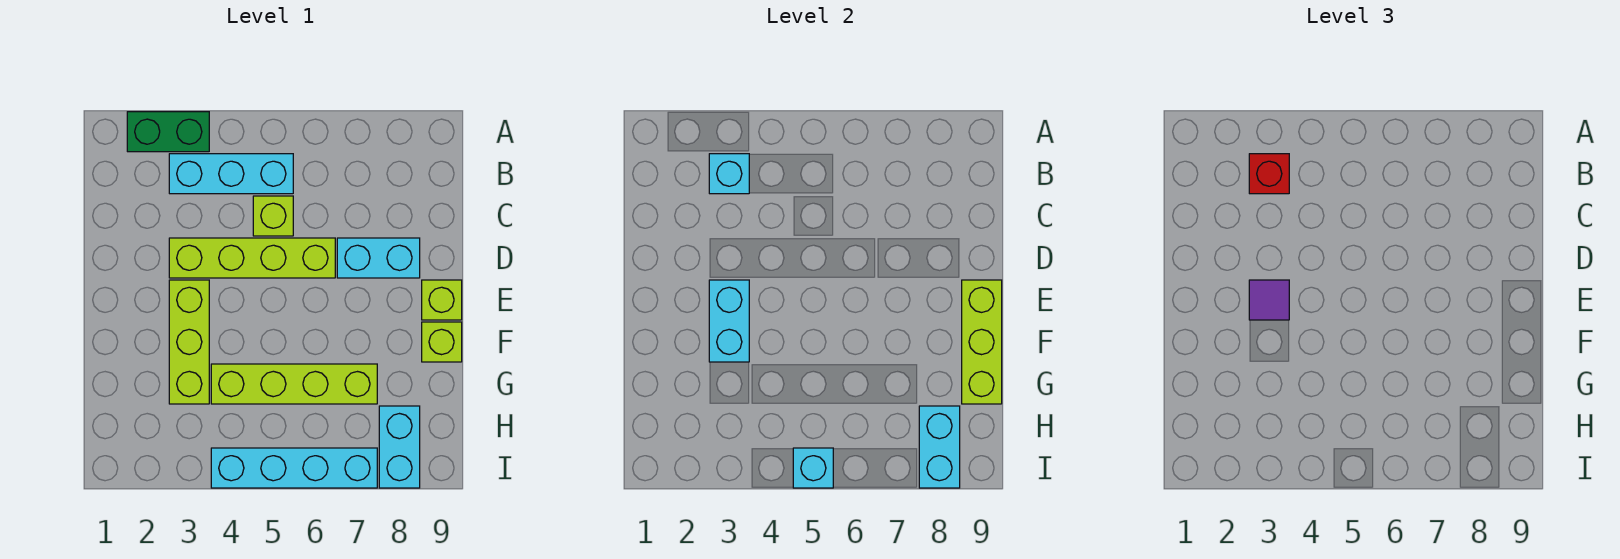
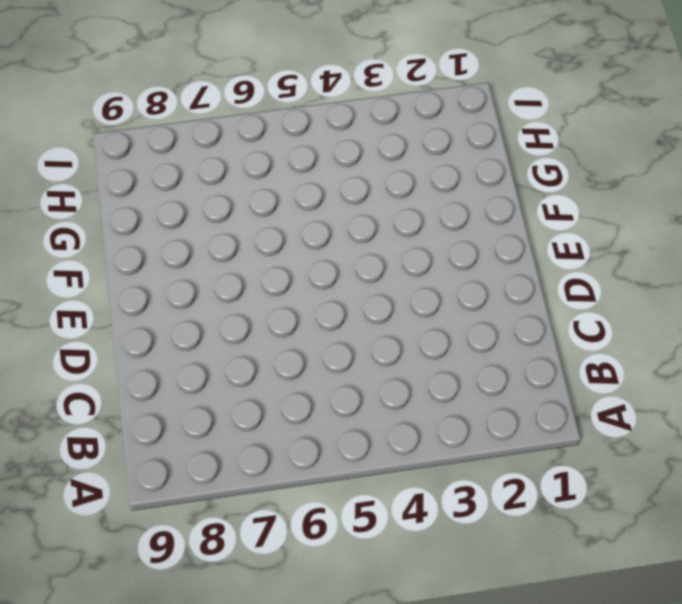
none -> green 1x2 brick [127,112,209,152]
none -> cyan 1x3 brick [169,154,293,194]
none -> lime 1x1 brick [253,196,293,236]

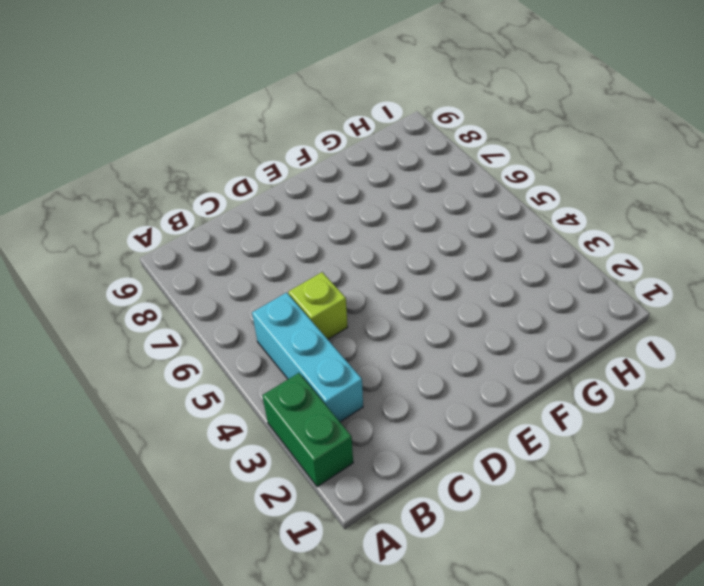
none -> lime 1x4 brick [169,238,335,278]
none -> cyan 1x2 brick [337,238,420,278]
none -> lime 1x3 brick [169,280,209,404]

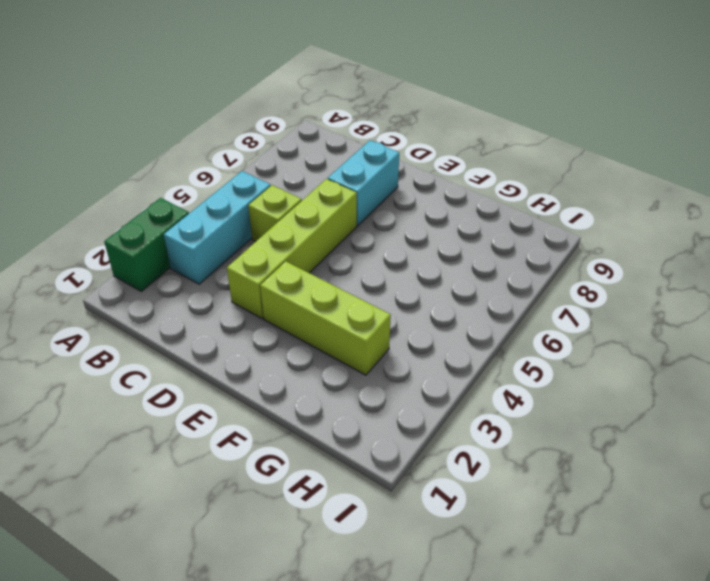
none -> lime 1x1 brick [422,280,462,320]
none -> lime 1x1 brick [422,322,462,362]
none -> lime 1x4 brick [211,364,377,404]

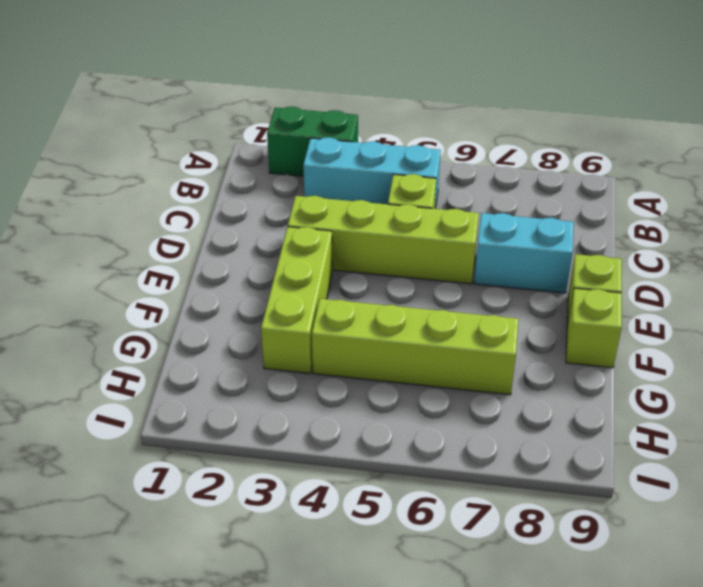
none -> cyan 1x2 brick [379,406,420,488]
none -> cyan 1x4 brick [211,448,377,488]
none -> cyan 1x1 brick [709,154,749,194]

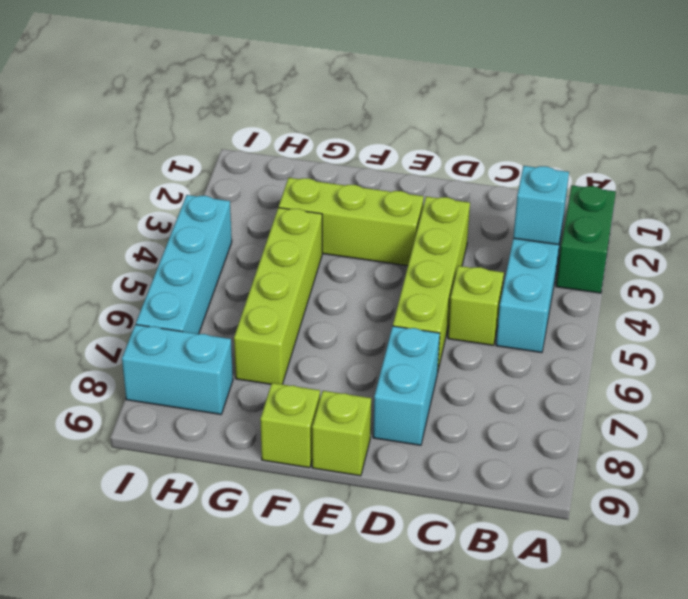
none -> cyan 1x2 brick [709,280,749,362]
none -> lime 1x3 brick [962,280,1002,404]
none -> cyan 1x2 brick [919,406,960,488]

